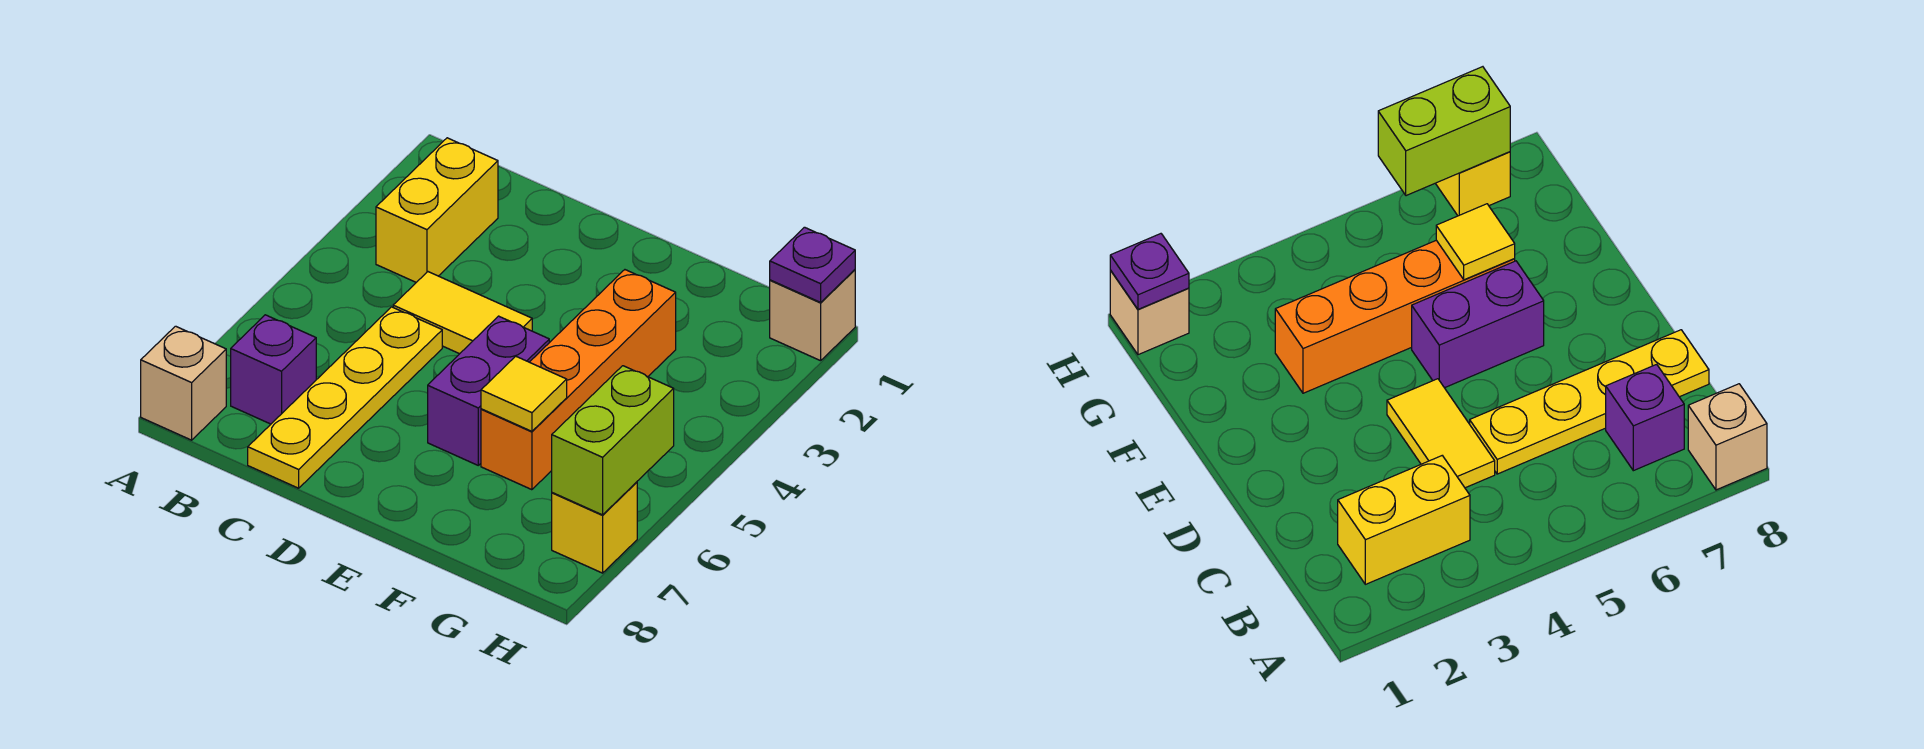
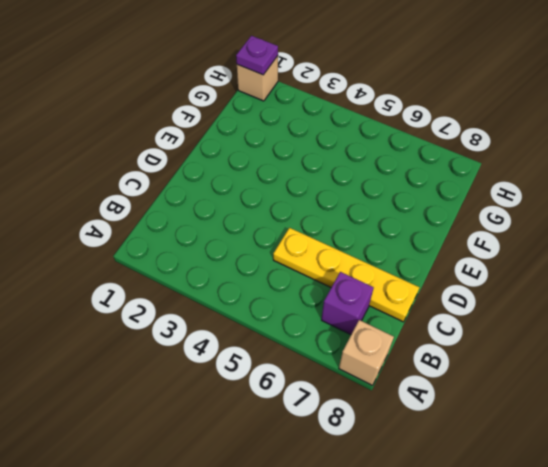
none -> yellow 1x2 brick [376,138,498,282]
none -> yellow 1x2 tile [393,272,532,354]
none -> purple 1x2 brick [428,316,549,465]

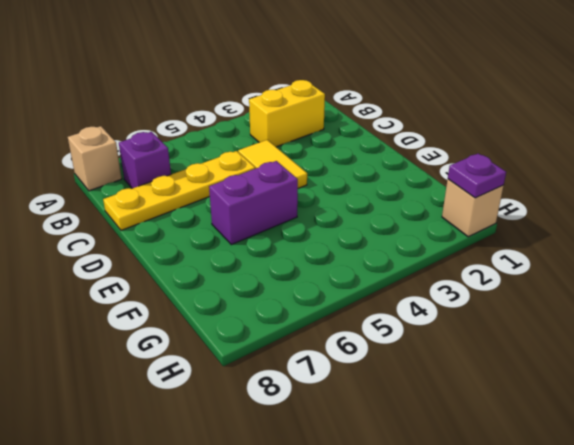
none -> orange 1x4 brick [481,270,676,490]
none -> yellow 1x1 brick [552,482,637,573]
none -> yellow 1x1 tile [481,356,567,431]

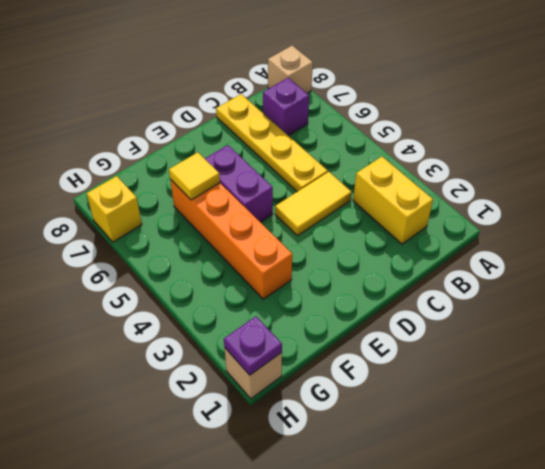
none -> lime 1x2 brick [552,366,674,515]

